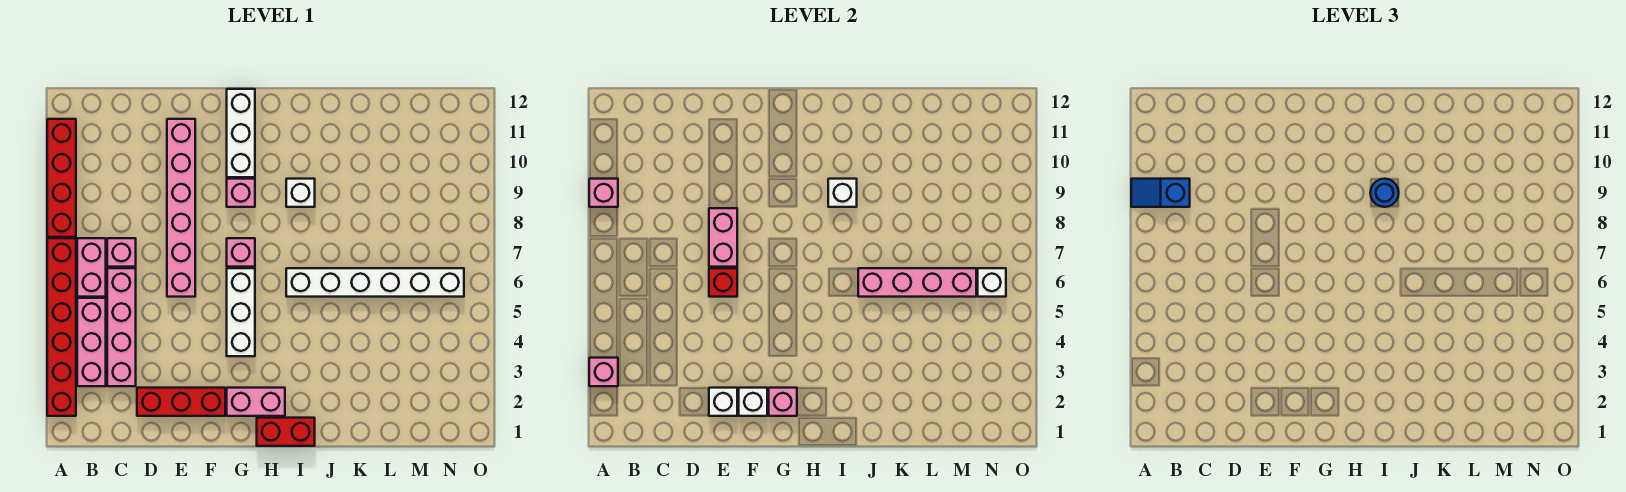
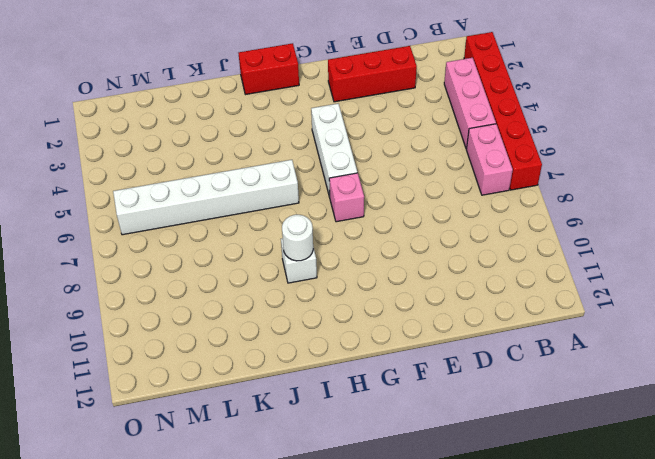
white 1x1 round brick [282,214,313,261] -> white 1x1 brick [828,179,857,207]
none -> red 1x4 brick [47,119,76,237]
none -> pink 1x4 brick [107,268,136,386]
none -> pink 1x1 brick [107,238,136,267]

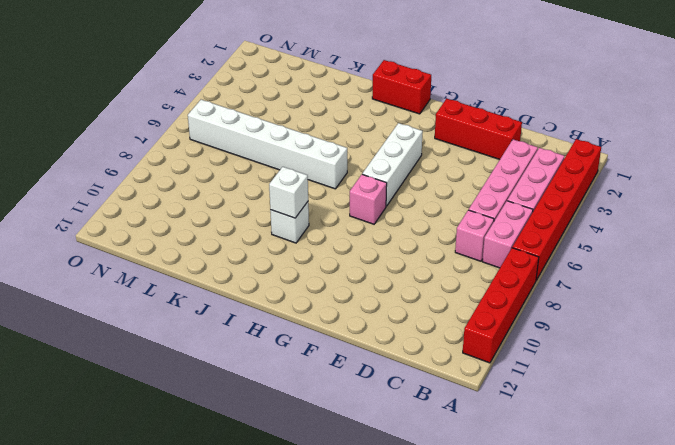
none -> pink 1x6 brick [167,119,195,297]
none -> pink 1x2 brick [227,388,285,416]
none -> pink 1x1 brick [227,179,255,207]

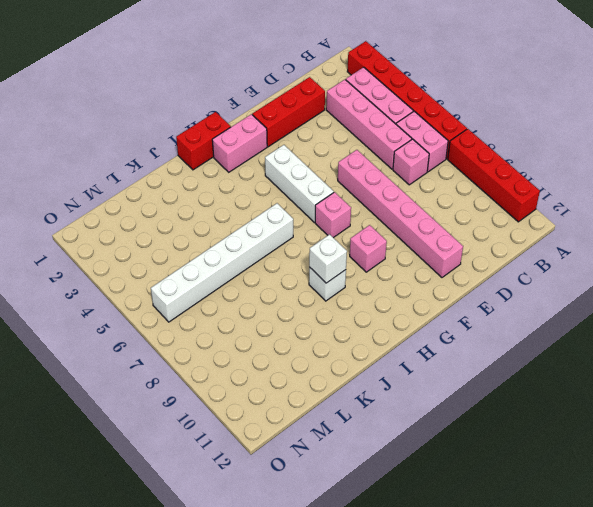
none -> white 1x3 brick [227,89,255,177]
none -> pink 1x1 brick [589,358,618,386]
none -> pink 1x1 brick [589,179,618,207]

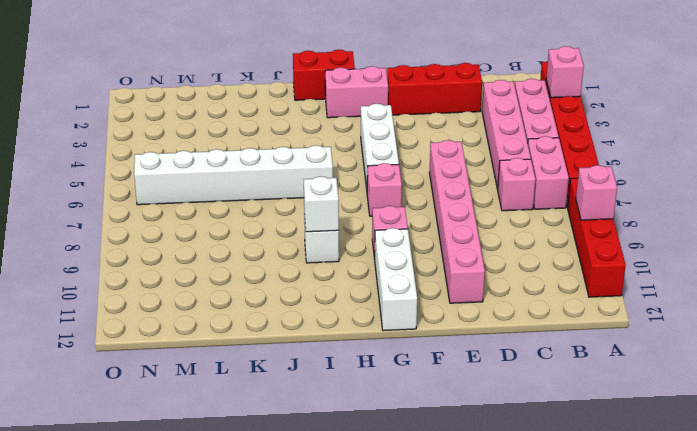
none -> white 1x1 brick [709,388,737,416]
none -> red 1x1 brick [709,268,737,297]
none -> pink 1x2 brick [709,208,737,267]

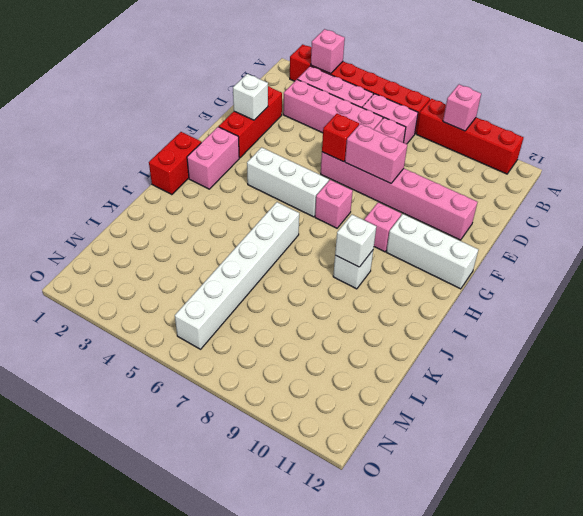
none -> white 1x1 brick [739,388,767,416]
none -> pink 1x1 brick [769,388,797,416]
none -> pink 1x4 brick [858,268,976,297]

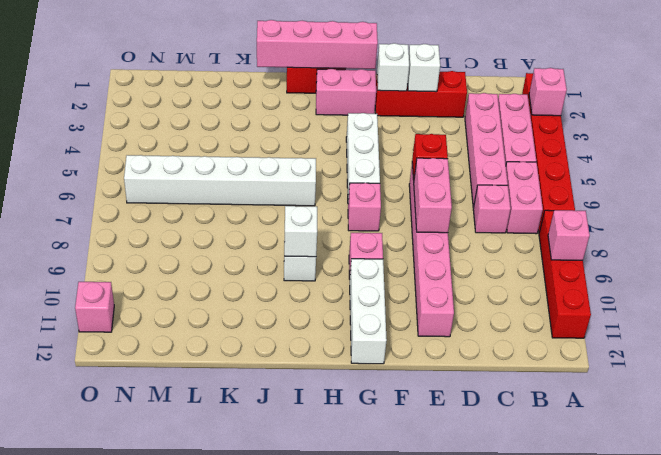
pink 1x4 brick [257,20,378,69] -> pink 1x4 brick moved to [858,268,976,297]
pink 1x1 brick [75,282,114,332] -> pink 1x1 brick moved to [769,388,797,416]
none -> white 1x1 brick [978,268,1006,297]
none -> blue 1x2 slope [1131,179,1190,207]
none -> blue 1x1 round brick [1370,179,1399,207]

